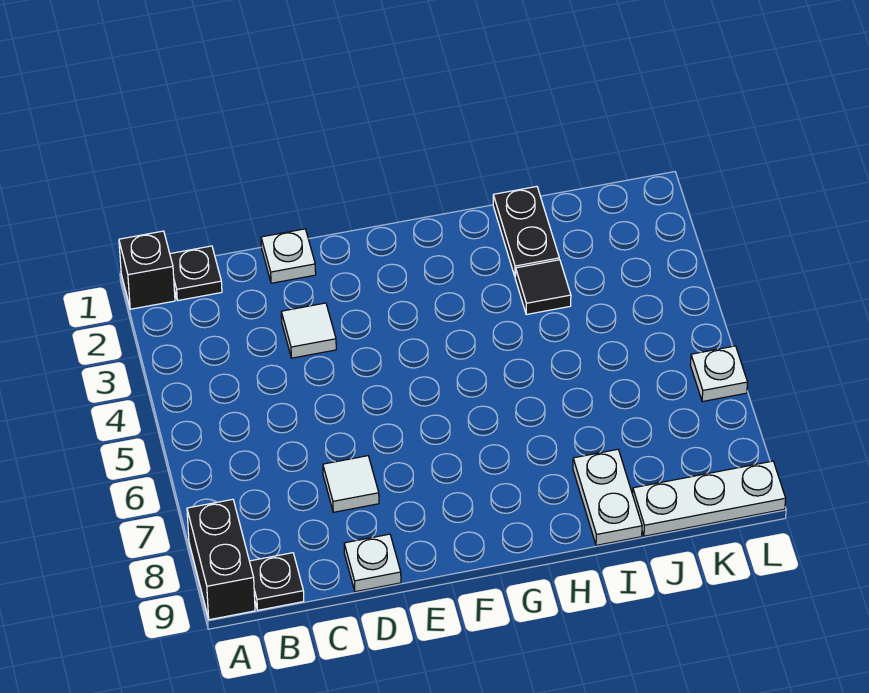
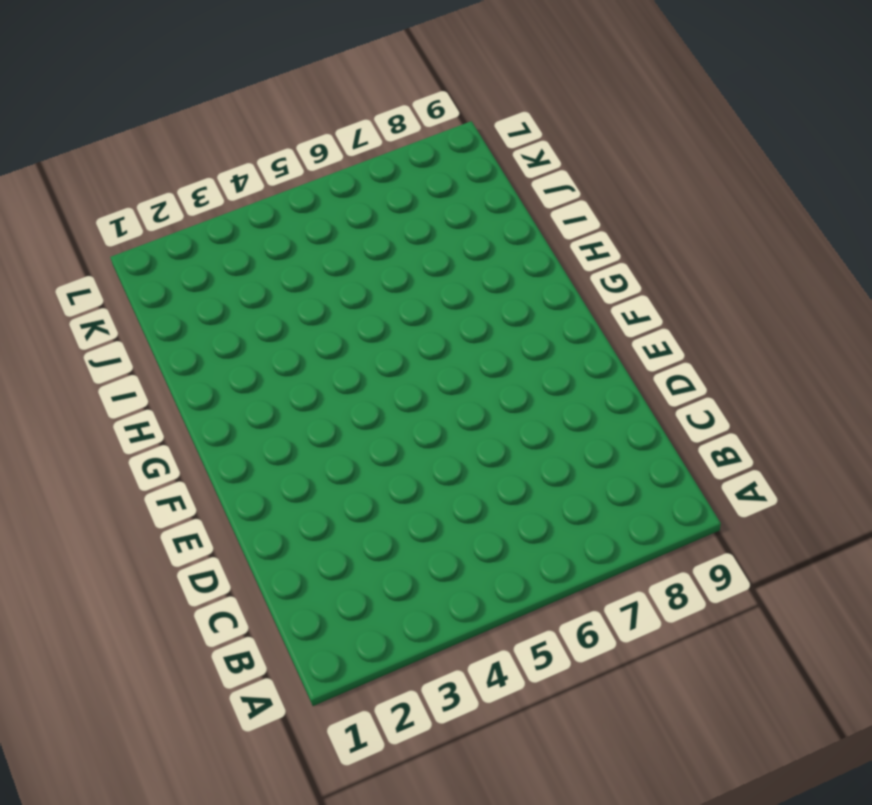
none -> black 1x1 brick [119,231,175,309]
none -> black 1x2 brick [187,499,255,620]
none -> black 1x1 plate [170,246,222,300]

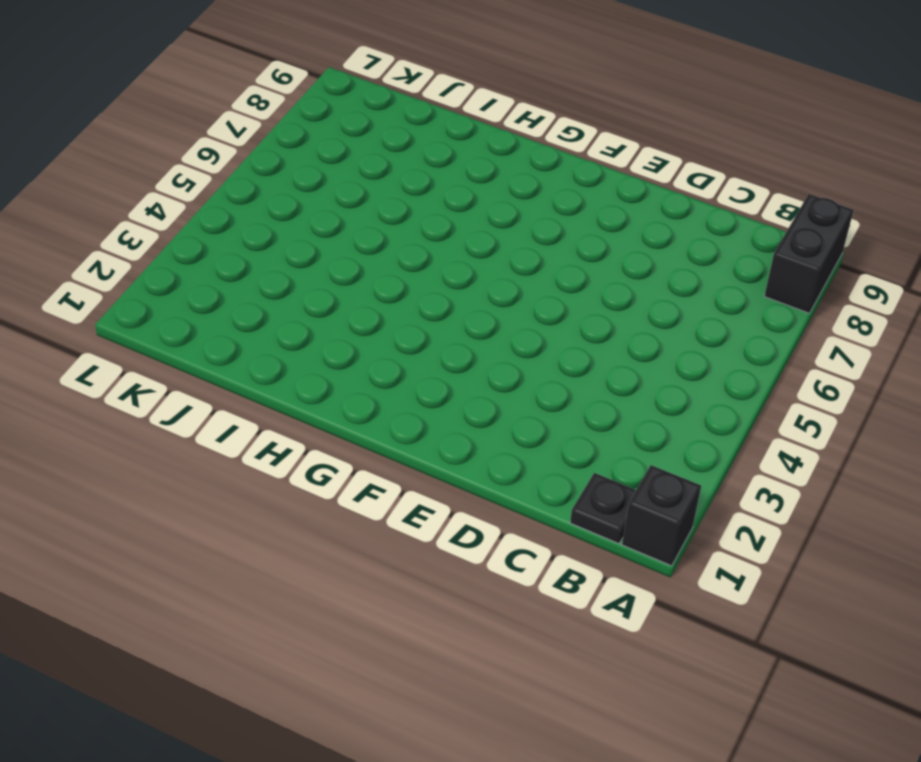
none -> black 1x1 plate [250,553,304,610]
none -> white 1x1 plate [261,229,316,283]
none -> white 1x1 tile [281,303,336,358]

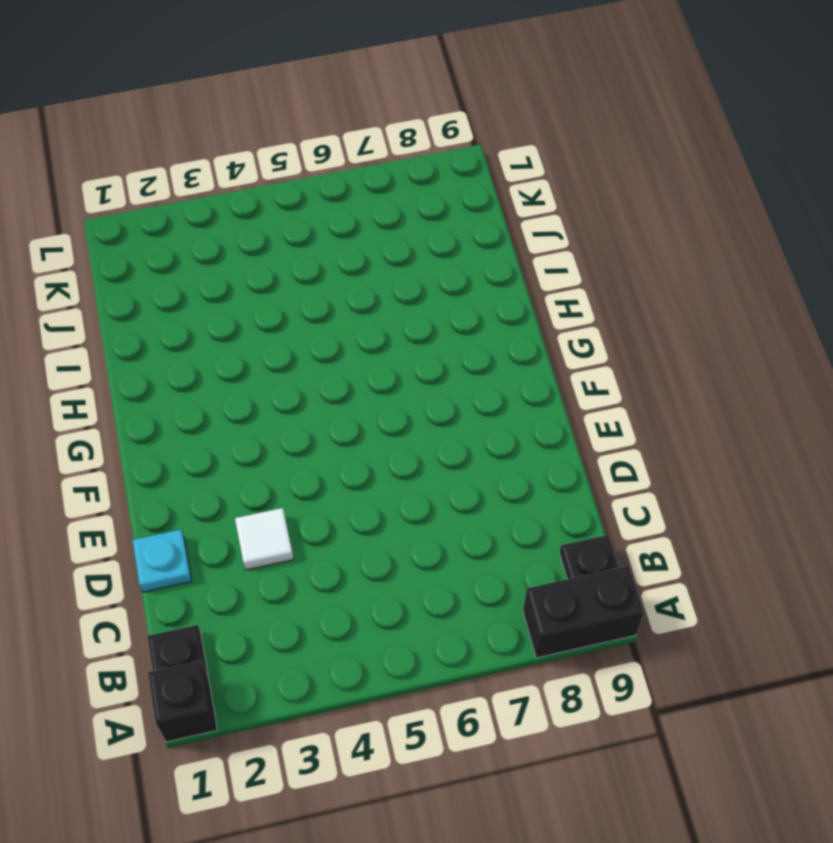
cyan 1x1 plate [132,530,192,592] -> white 1x1 plate [261,229,316,283]
none -> white 1x1 tile [323,456,379,512]
none -> white 1x1 plate [344,534,401,592]
none -> black 1x2 plate [493,187,559,276]

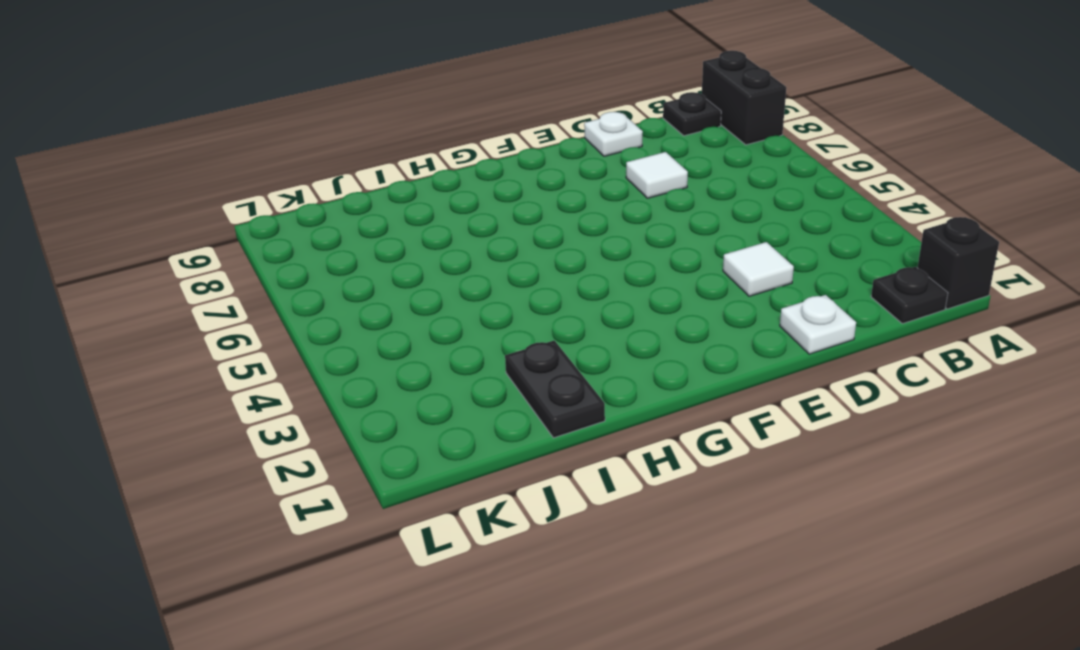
none -> black 1x1 tile [515,260,571,315]
none -> white 1x2 plate [573,449,642,545]
none -> white 1x3 plate [633,461,786,536]

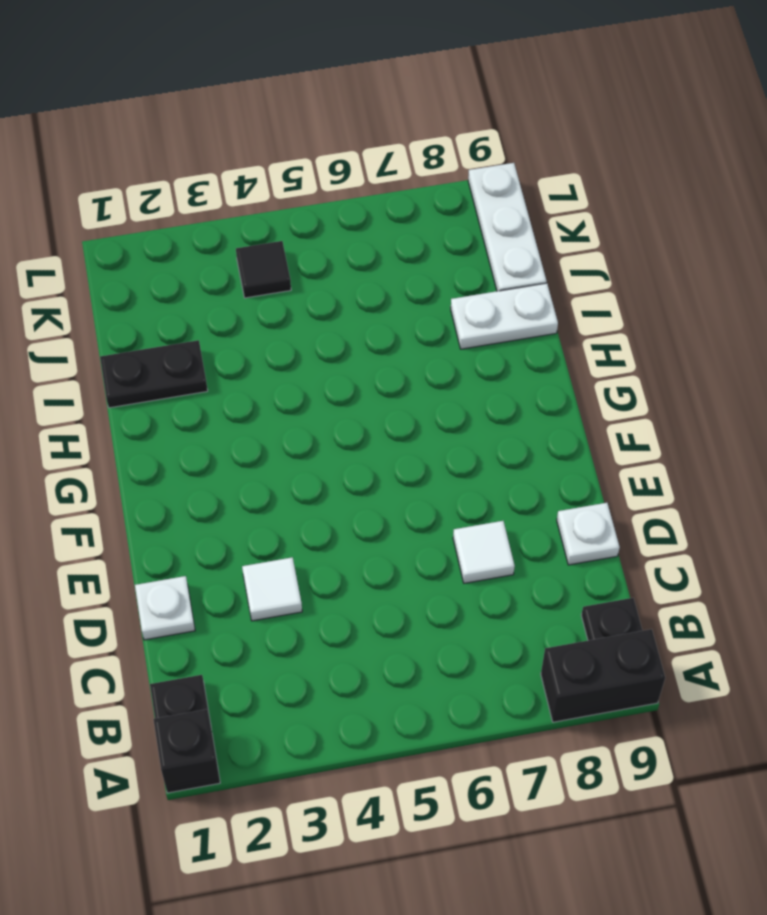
black 1x1 tile [236,241,291,298] -> black 1x1 tile moved to [515,260,571,315]
none -> white 1x1 plate [690,346,748,402]

